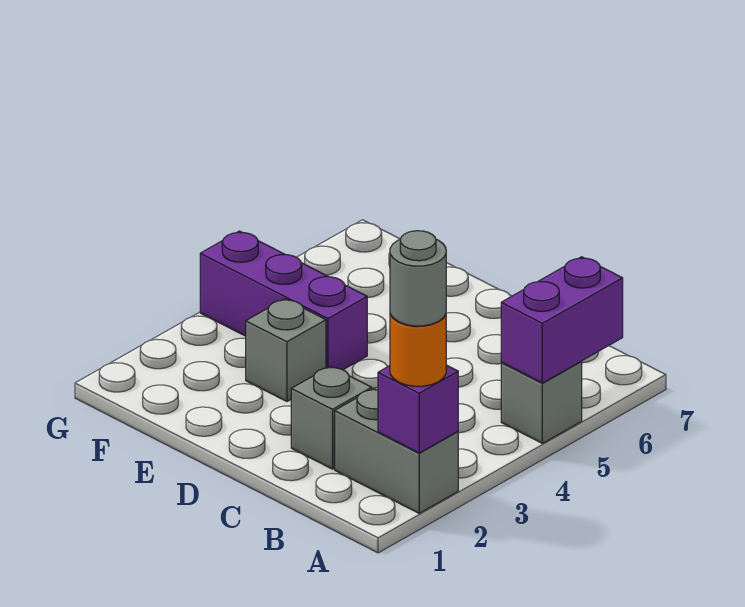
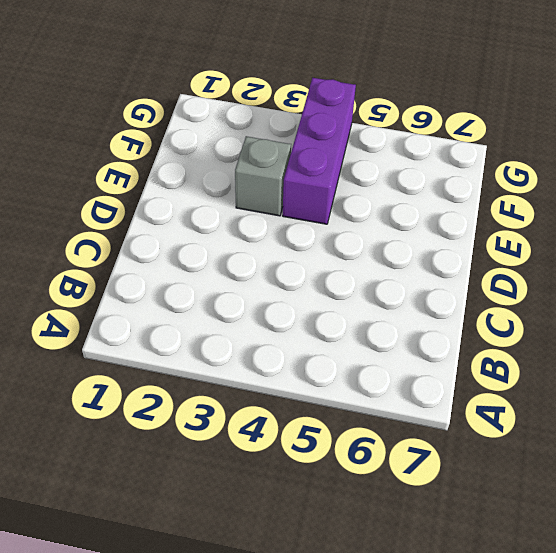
none -> grey 1x2 brick [335,388,458,513]
none -> grey 1x1 brick [501,362,582,443]

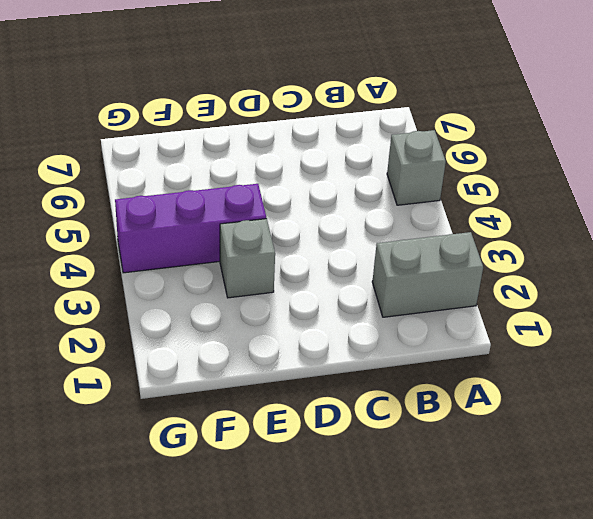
none -> grey 1x1 brick [291,366,372,469]
none -> purple 1x1 brick [378,365,458,453]

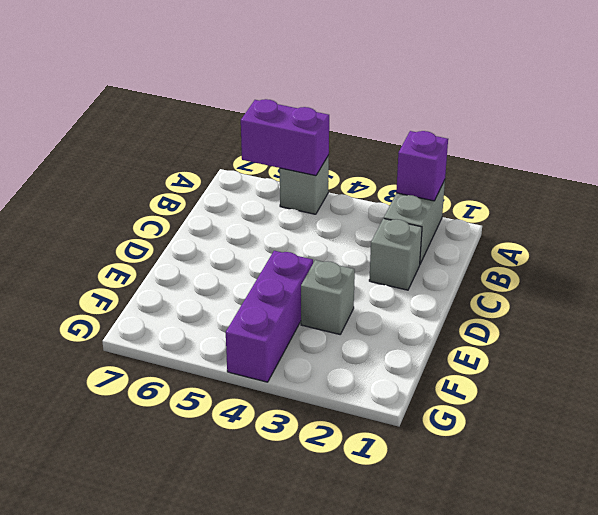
none -> orange 1x1 round brick [390,314,446,386]
none -> grey 1x1 round brick [390,231,446,326]

